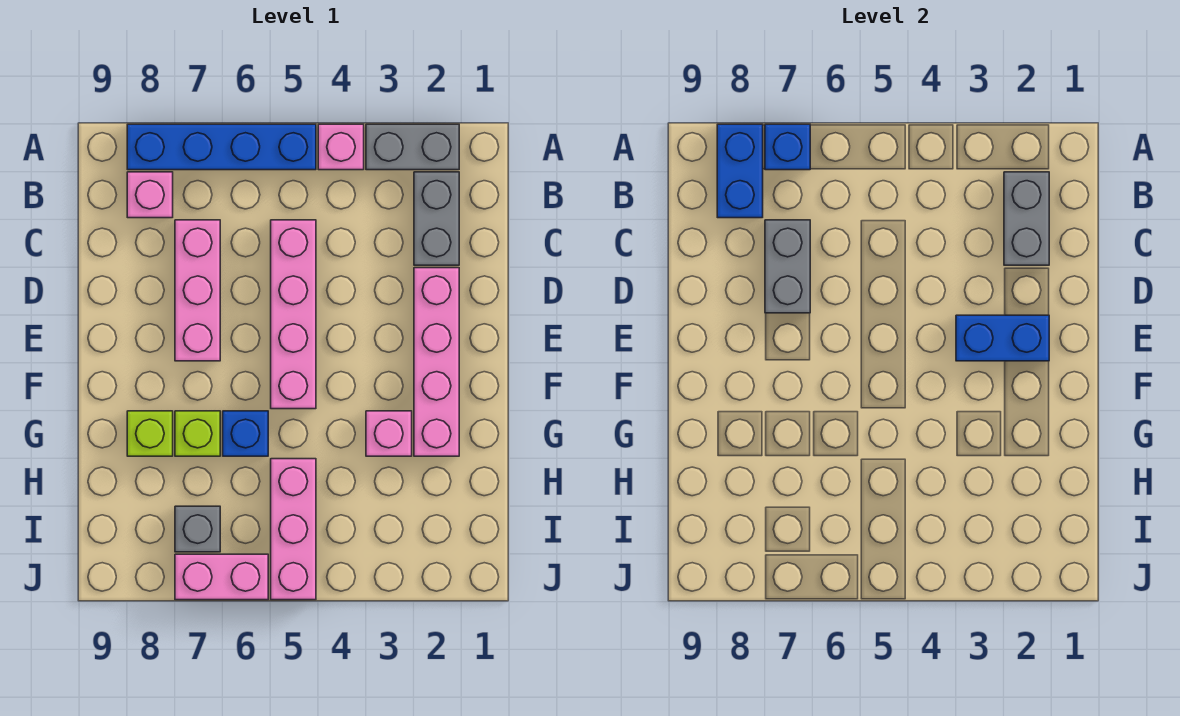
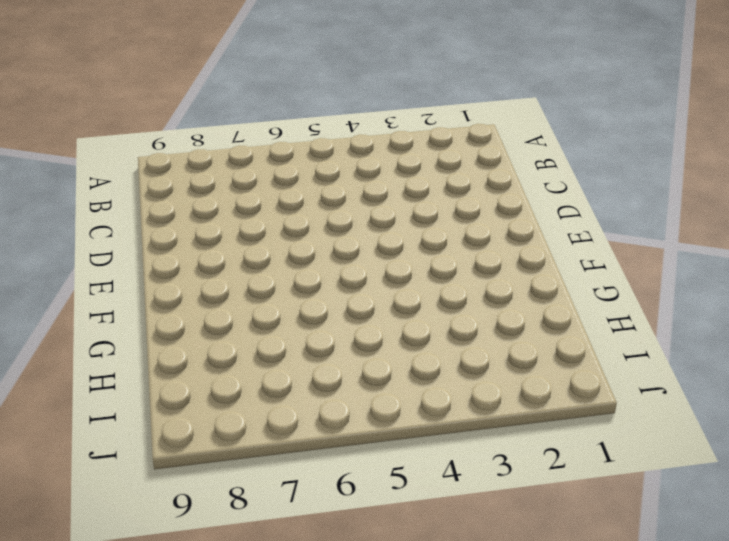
none -> grey 1x2 brick [366,124,459,170]
none -> pink 1x1 brick [318,124,364,170]
none -> blue 1x4 brick [127,124,316,170]

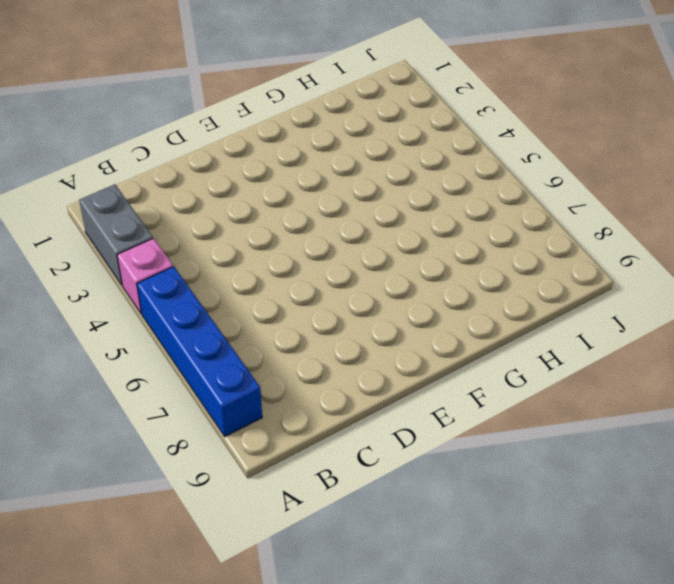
none -> grey 1x2 brick [414,172,459,265]
none -> pink 1x1 brick [127,172,173,218]
none -> pink 1x4 brick [271,220,316,409]

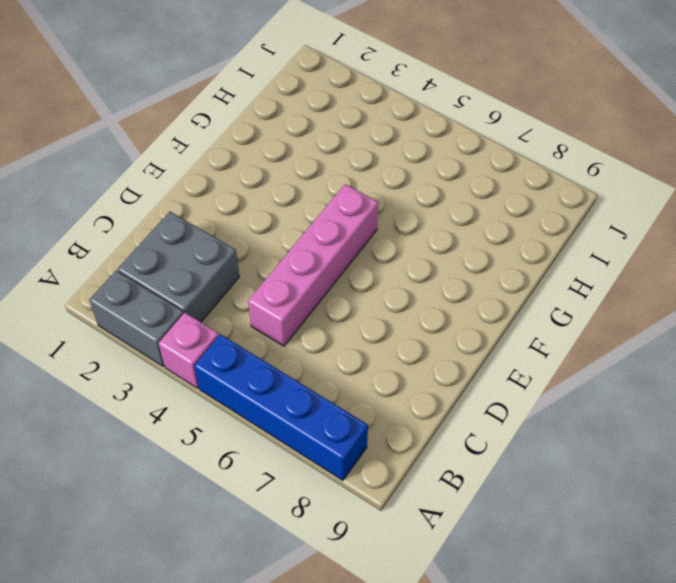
grey 2x2 brick [118,212,239,322] -> grey 1x2 brick [414,172,459,265]
none -> pink 1x1 brick [127,172,173,218]
none -> pink 1x3 brick [175,220,220,361]
none -> pink 1x4 brick [414,268,459,456]

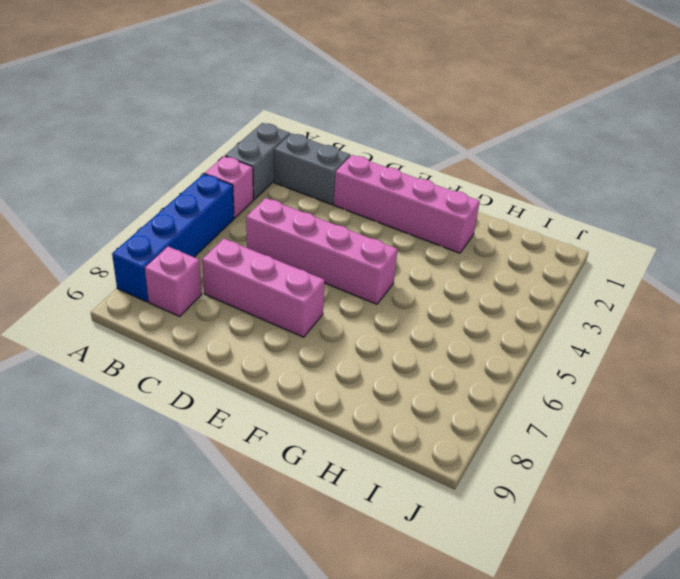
none -> pink 1x1 brick [366,411,412,456]
none -> blue 1x1 brick [223,411,268,456]
none -> lime 1x1 brick [175,411,220,456]

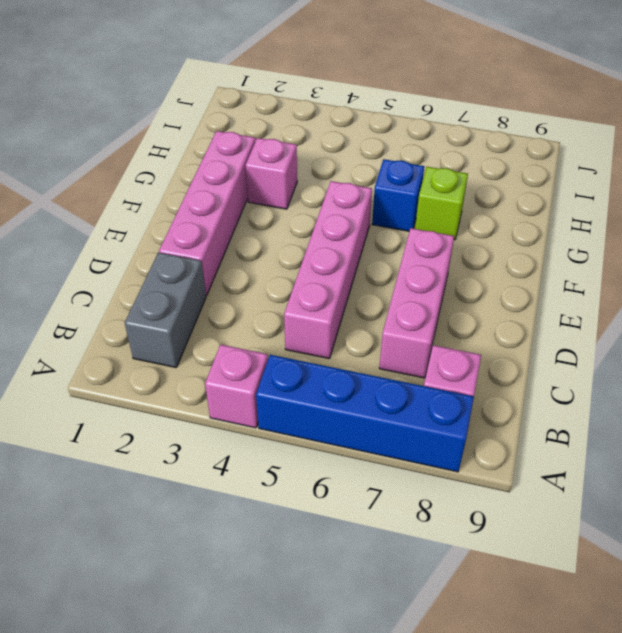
none -> grey 1x2 brick [366,124,459,170]
none -> lime 1x1 brick [127,411,173,456]
none -> pink 1x3 brick [271,459,316,600]

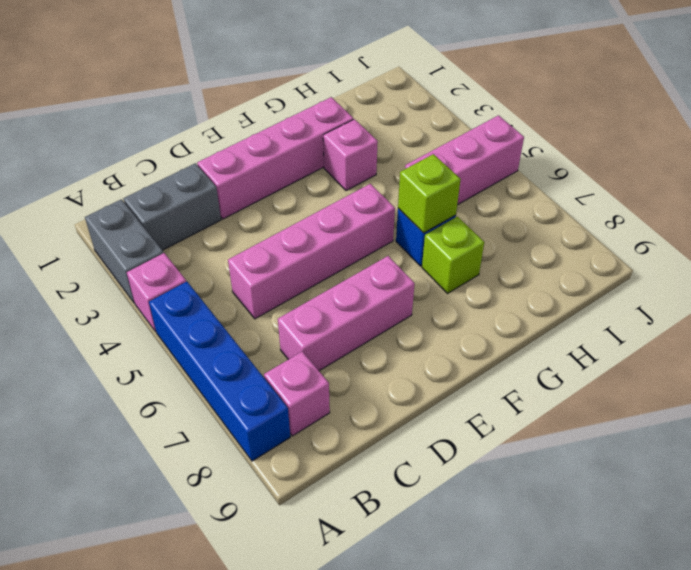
lime 1x1 brick [398,154,461,233] -> lime 1x1 brick moved to [127,411,173,456]
none -> grey 1x1 brick [175,506,220,552]
none -> pink 1x2 brick [175,554,268,600]
none -> blue 1x1 brick [765,124,810,170]

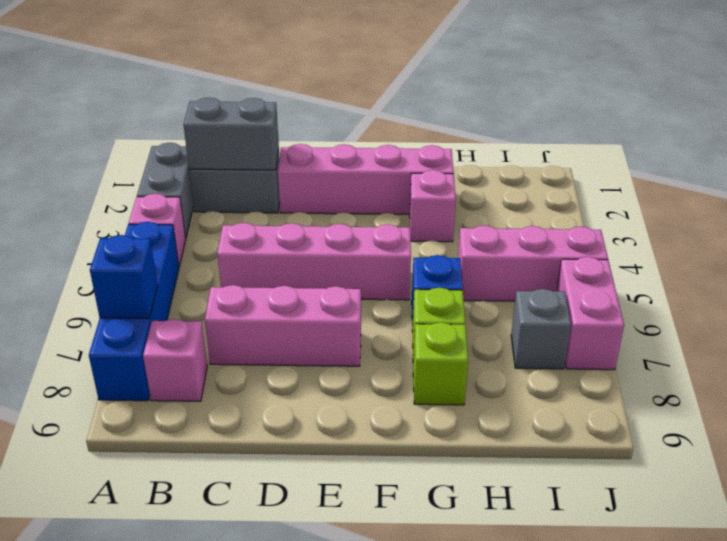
none -> blue 1x2 brick [717,124,763,218]
none -> grey 1x2 brick [765,220,810,313]
none -> blue 1x2 brick [956,315,1049,361]

